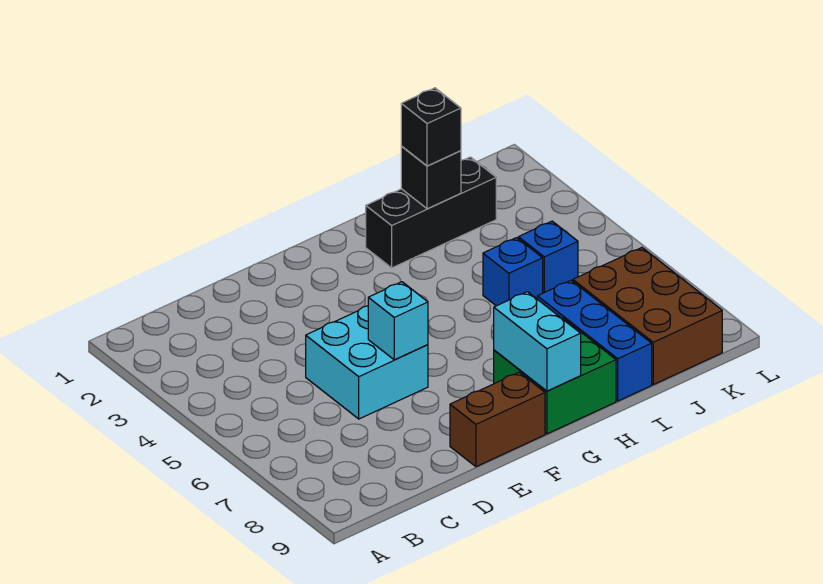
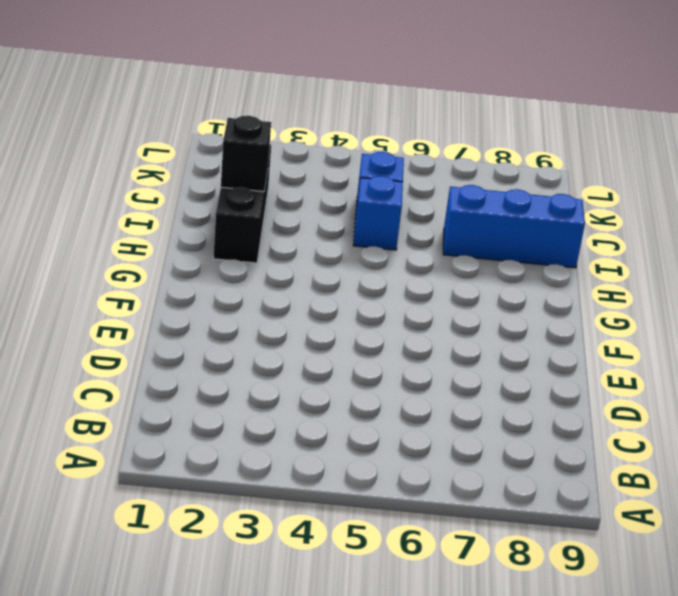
none -> cyan 2x2 brick [306,306,428,419]
none -> brown 1x2 brick [450,372,545,467]
none -> green 2x2 brick [494,318,616,434]

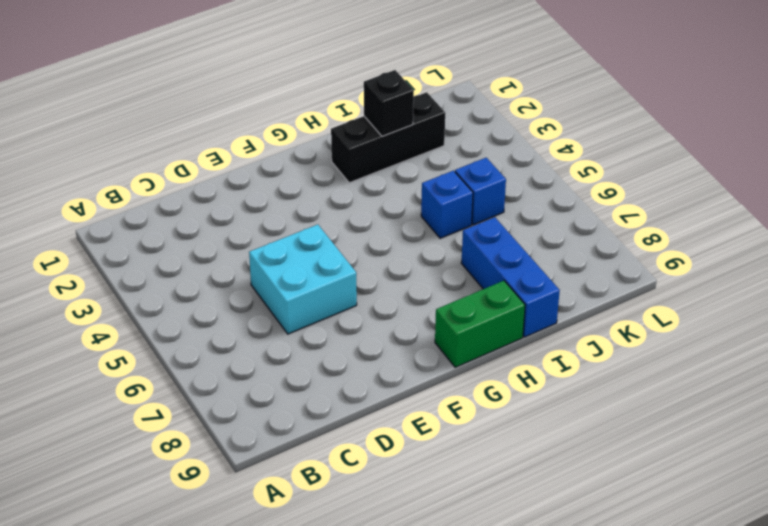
green 1x2 brick [435,281,525,367] -> green 2x2 brick [494,318,616,434]
none -> brown 1x2 brick [450,372,545,467]
none -> brown 2x3 brick [573,248,722,385]
none -> cyan 1x1 brick [368,282,428,360]

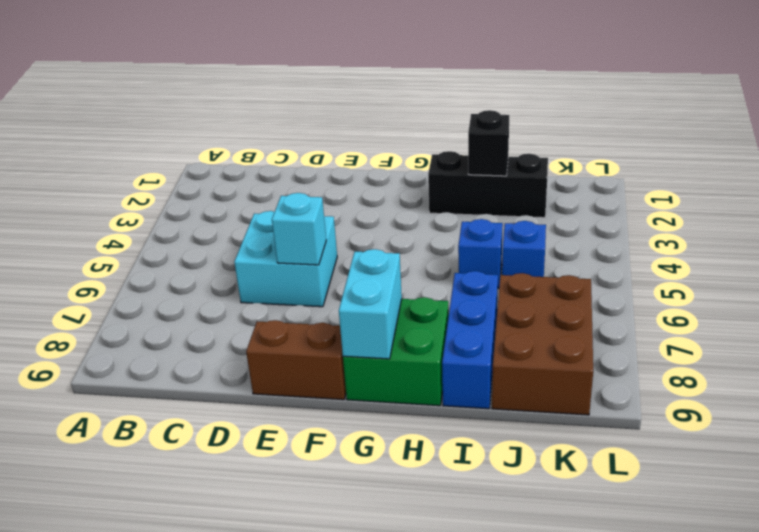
none -> black 1x1 brick [401,88,461,166]

